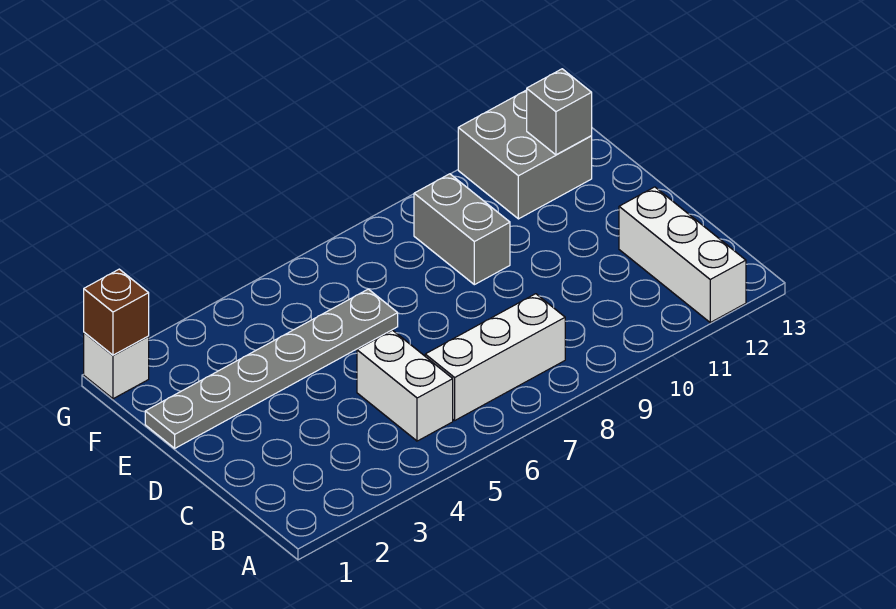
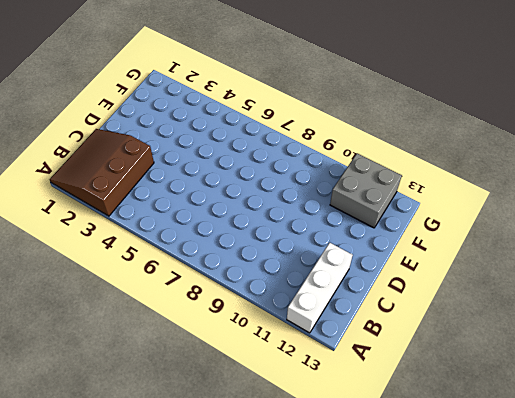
brown 3x3 slope [50,129,154,216] -> none
none -> white 1x2 brick [357,330,453,441]
none -> white 1x3 brick [425,294,565,420]

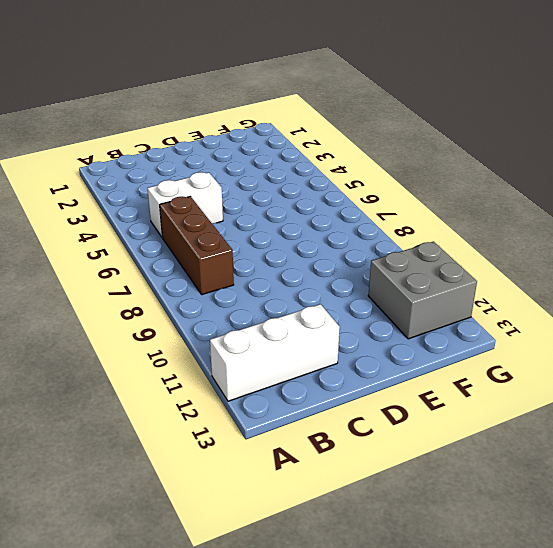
brown 1x3 brick [160,196,234,295] -> white 1x3 brick [425,294,565,420]
none -> grey 1x6 plate [145,289,398,448]
none -> grey 1x2 brick [414,174,510,285]

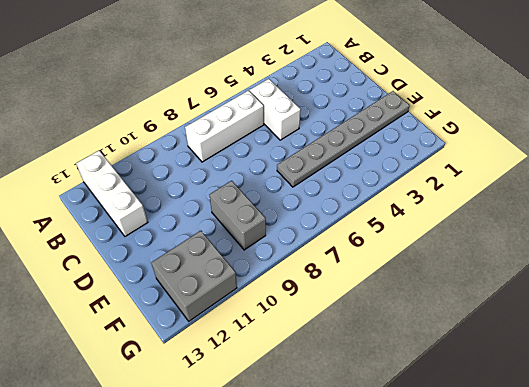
none -> white 1x1 brick [84,332,149,399]
none -> grey 1x1 brick [527,69,592,155]

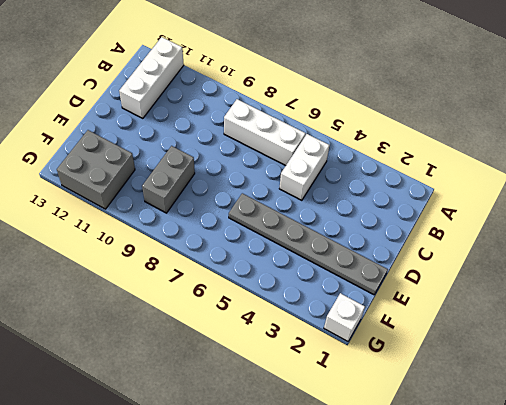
none -> grey 1x1 brick [527,69,592,155]
none -> brown 1x1 brick [84,269,149,355]

